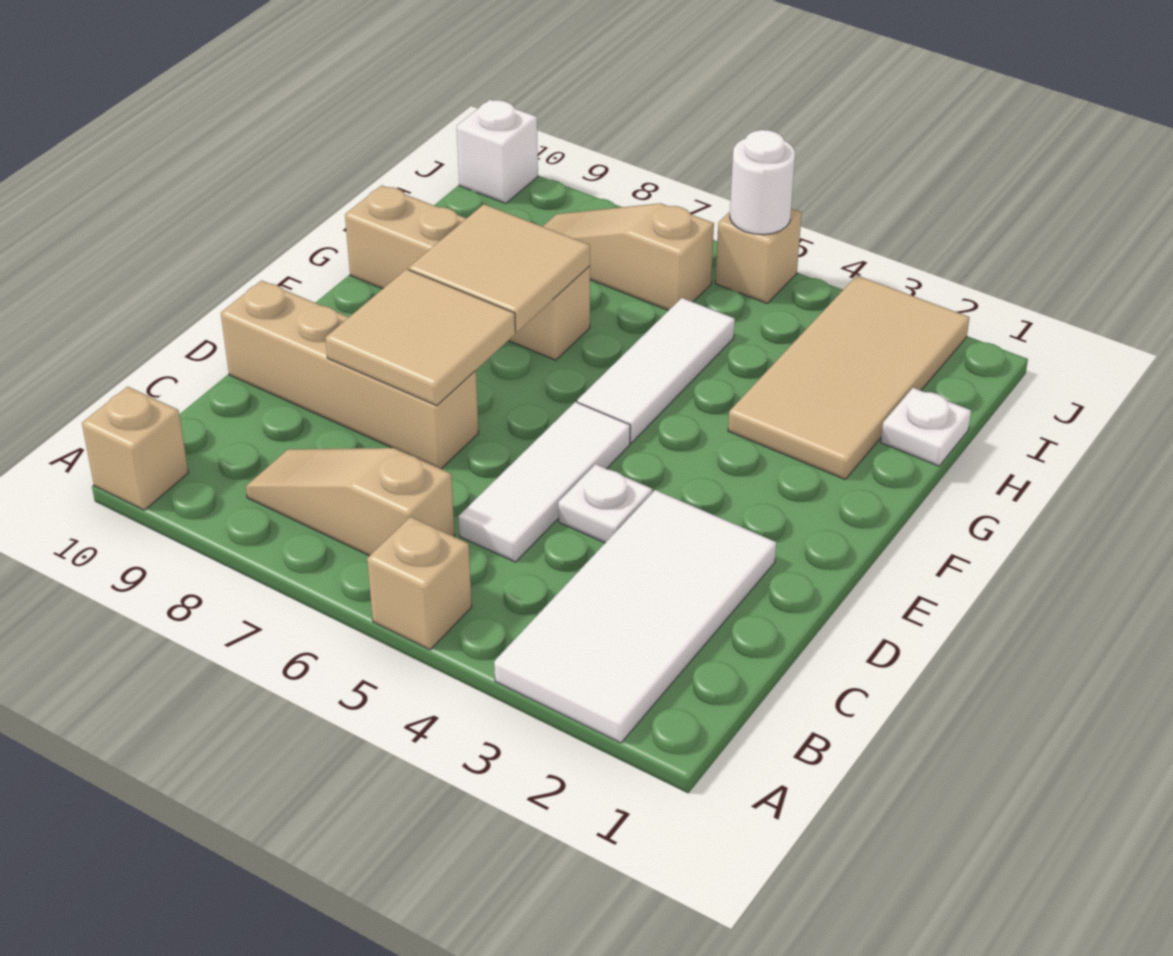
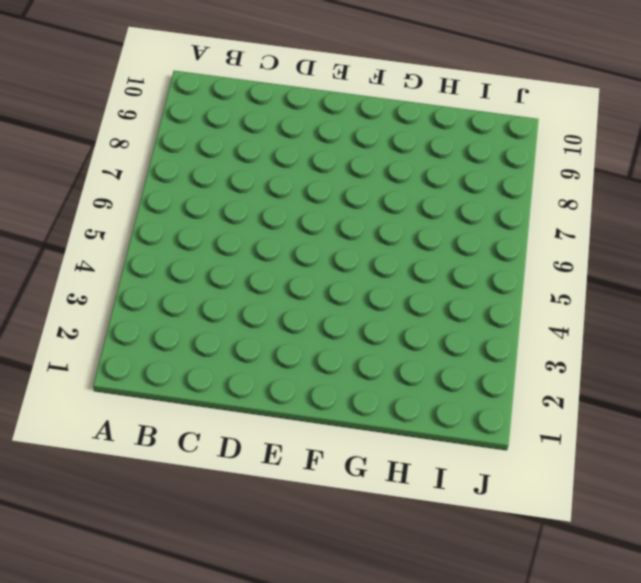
none -> white 2x4 tile [494,490,776,743]
none -> tan 1x1 brick [367,517,472,650]
none -> tan 1x1 brick [82,387,188,510]

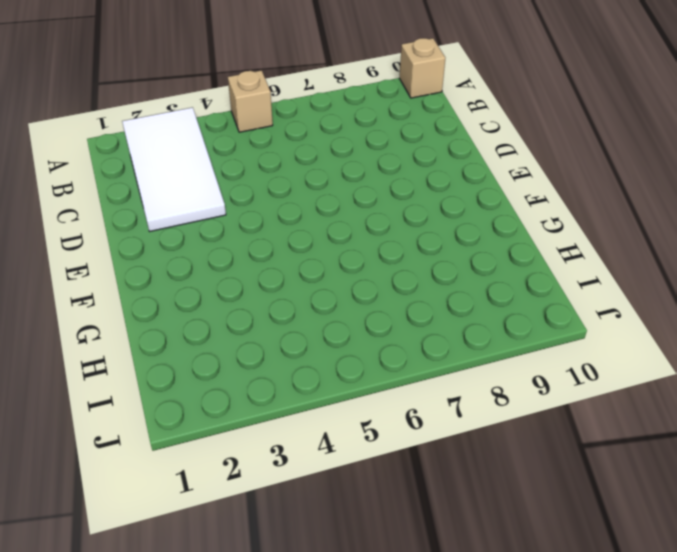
none -> tan 1x3 slope [246,448,455,556]
none -> white 1x3 tile [458,402,630,562]
none -> white 1x1 plate [558,464,652,543]

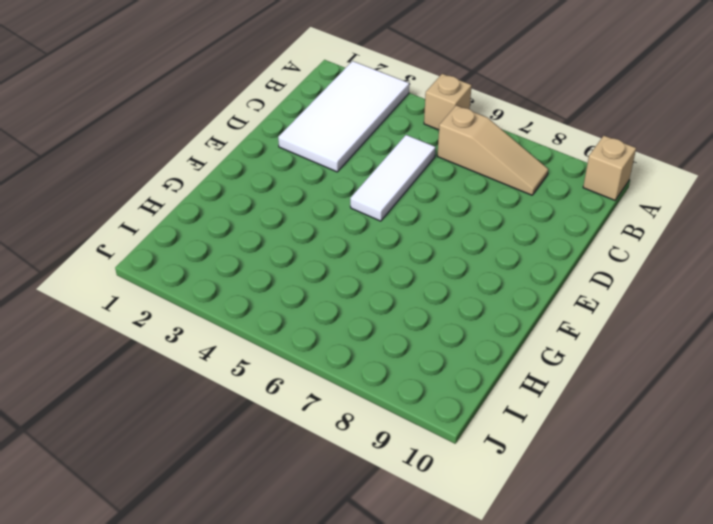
none -> white 1x1 plate [558,464,652,543]
none -> tan 1x4 brick [221,280,479,469]
none -> white 1x3 tile [577,298,735,443]

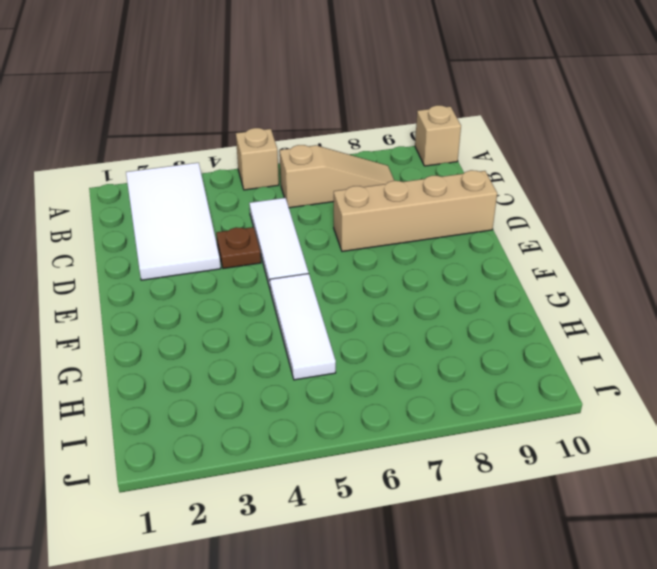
brown 1x1 plate [216,227,261,269] -> white 1x1 plate [558,464,652,543]
none -> tan 2x4 tile [728,276,970,479]
none -> tan 1x4 brick [345,185,590,360]
none -> white 1x1 plate [881,388,971,466]

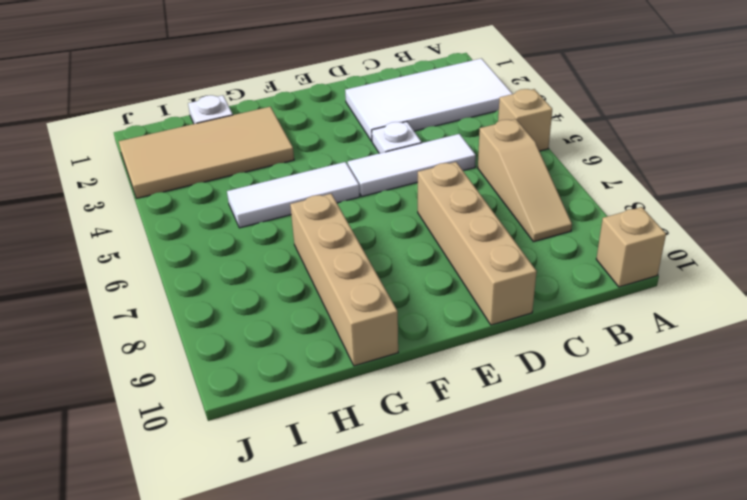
none -> tan 1x3 slope [543,203,714,311]
none -> tan 1x1 brick [715,209,802,303]
none -> white 1x1 brick [457,100,538,203]

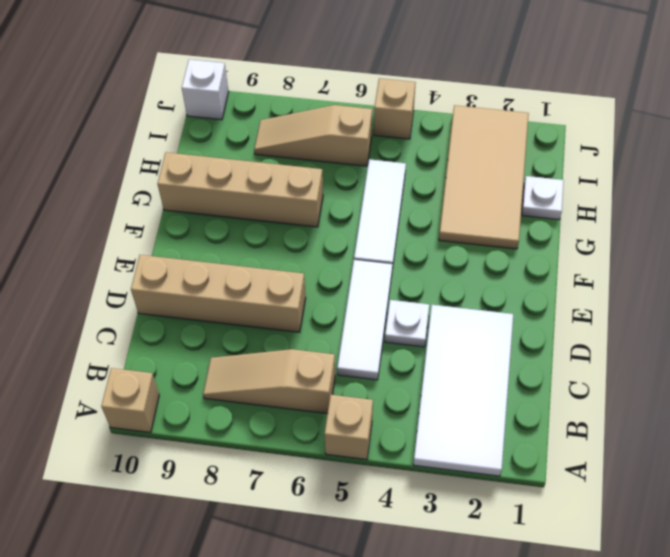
none -> tan 2x2 tile [325,269,515,406]
none -> tan 2x2 tile [409,204,590,332]
none -> white 1x1 round brick [730,130,795,235]

